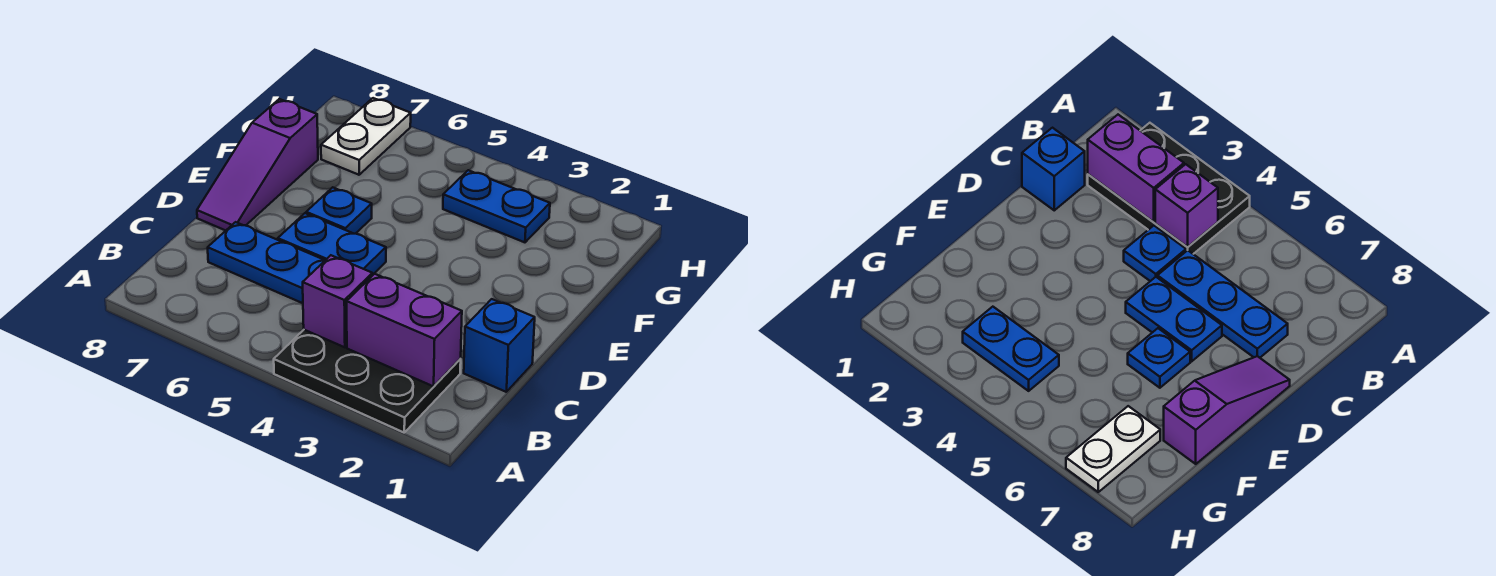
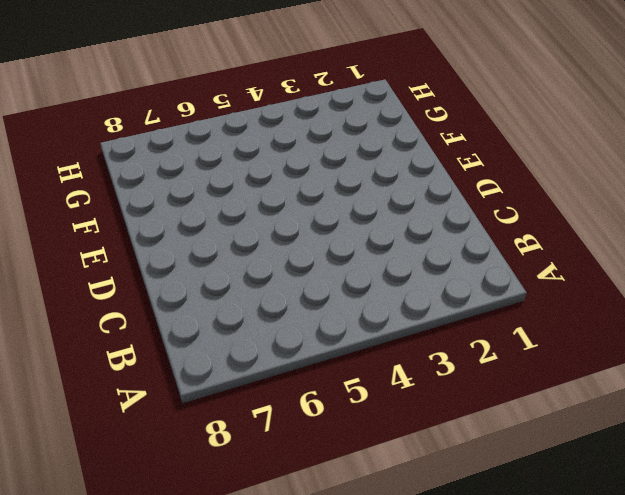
none -> black 2x3 plate [274,330,461,432]
none -> blue 1x1 brick [464,299,535,392]

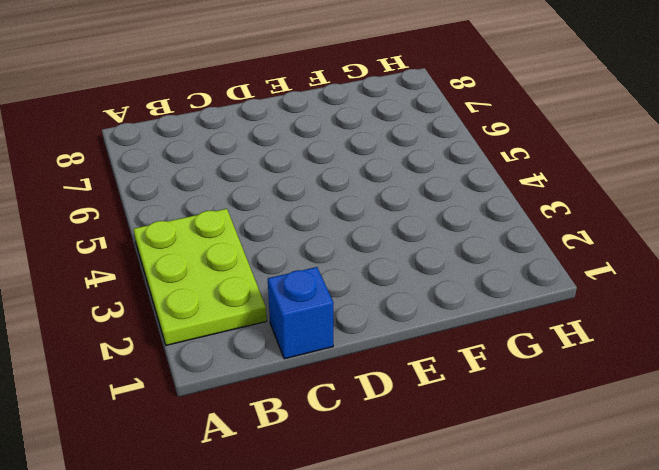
lime 2x3 plate [134,209,267,345] -> black 2x3 plate [274,330,461,432]
none -> blue 1x1 plate [1124,226,1186,281]
none -> blue 1x3 plate [208,222,325,303]

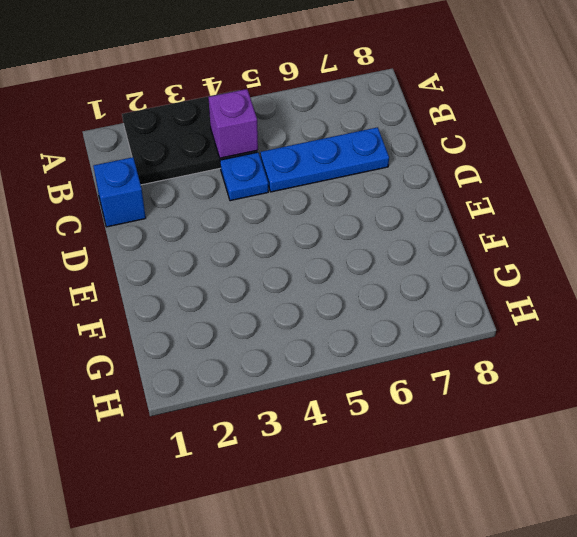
none -> blue 1x2 plate [277,213,386,275]
none -> purple 1x3 slope [197,99,318,231]

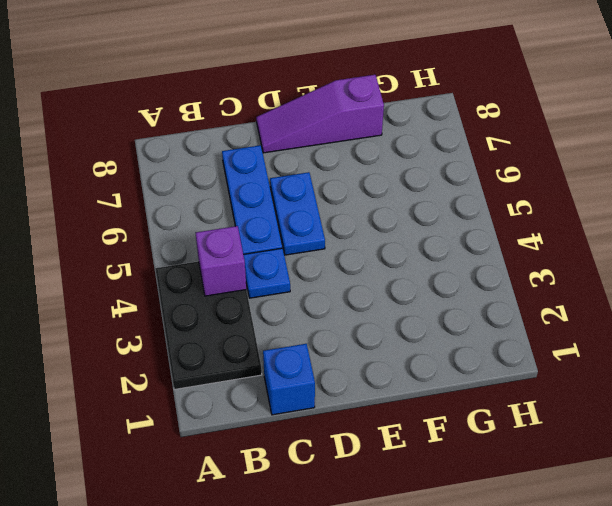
none -> blue 1x1 plate [306,187,372,234]
none -> blue 1x2 plate [443,170,550,242]

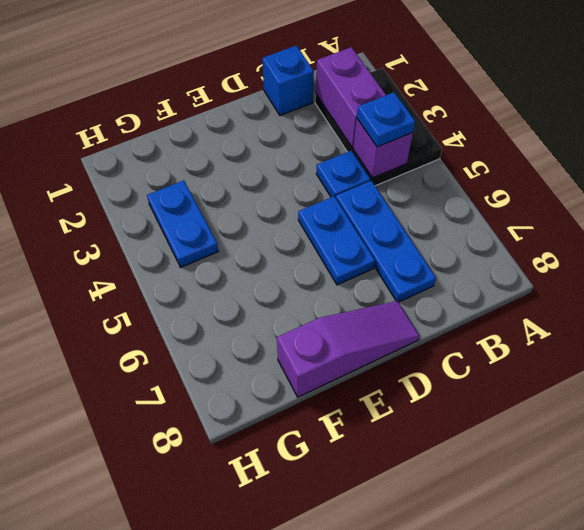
blue 1x1 plate [357,92,415,147] -> blue 1x1 plate moved to [306,187,372,234]
none -> white 1x2 plate [321,98,411,175]

